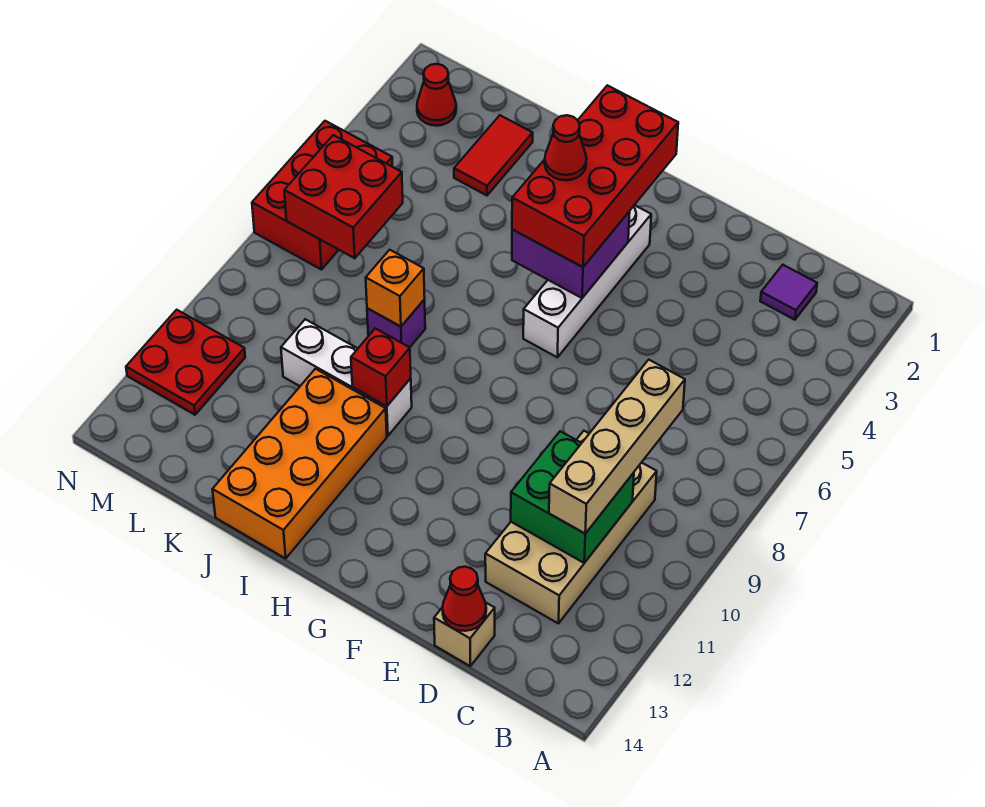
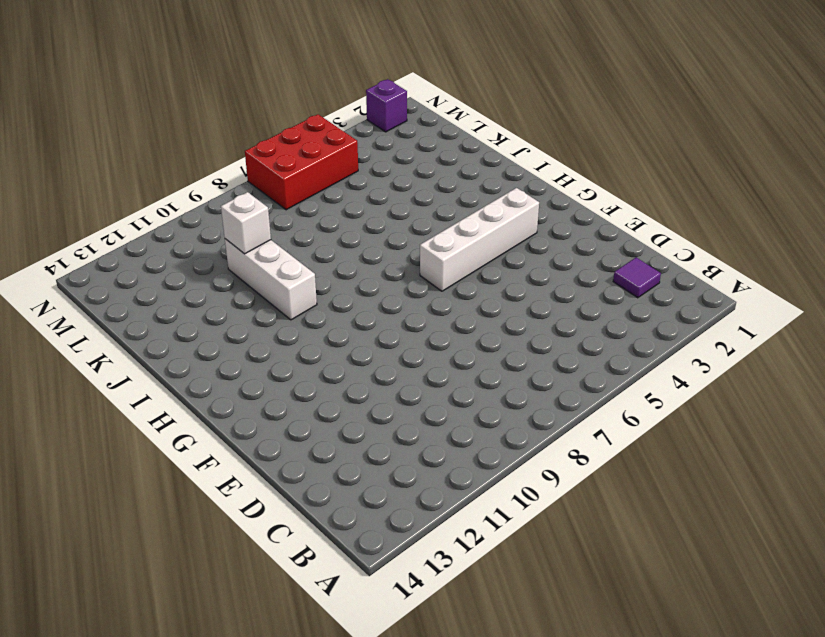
white 1x1 brick [221,192,271,254] -> none
purple 1x1 brick [366,79,407,132] -> purple 1x1 brick moved to [367,300,425,347]
none -> tan 2x4 brick [485,431,657,624]
none -> tan 1x1 brick [434,602,495,666]
none -> orange 2x4 brick [213,369,387,558]

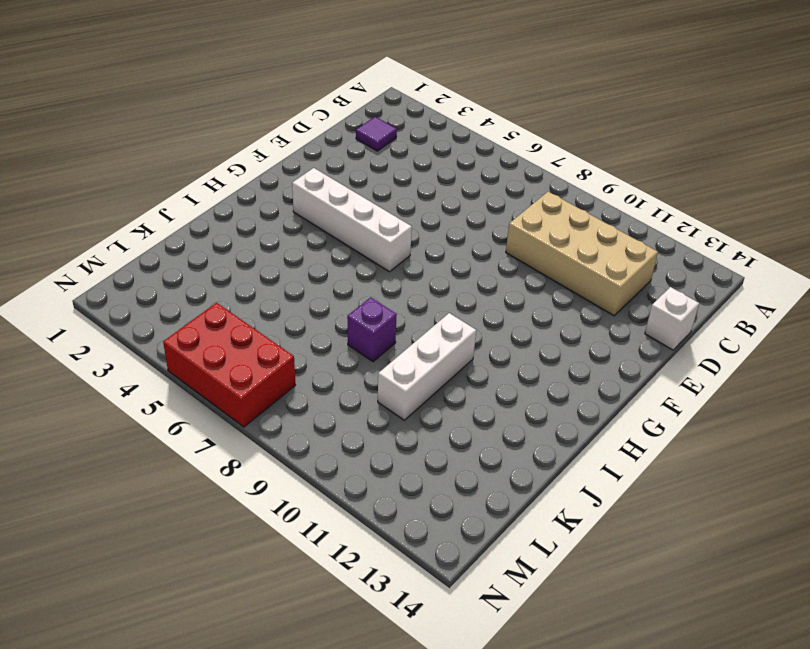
white 1x1 brick [645,287,699,350] -> tan 1x1 brick [434,602,495,666]
none -> orange 2x4 brick [213,369,387,558]
none -> red 1x2 tile [454,115,533,195]
none -> red 1x1 cone [417,64,456,126]

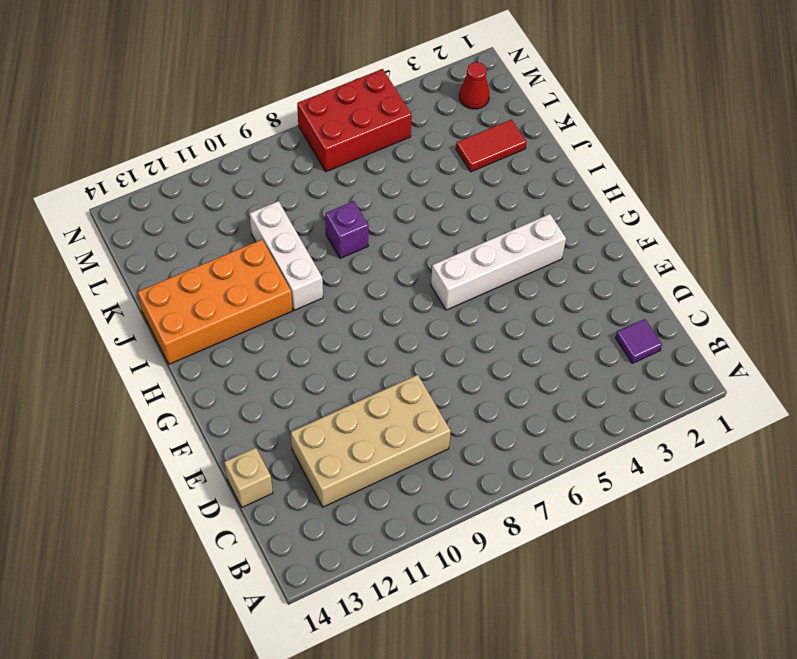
none -> red 2x2 plate [126,310,245,415]
none -> green 2x2 brick [511,431,634,563]
none -> red 1x1 cone [443,567,486,631]

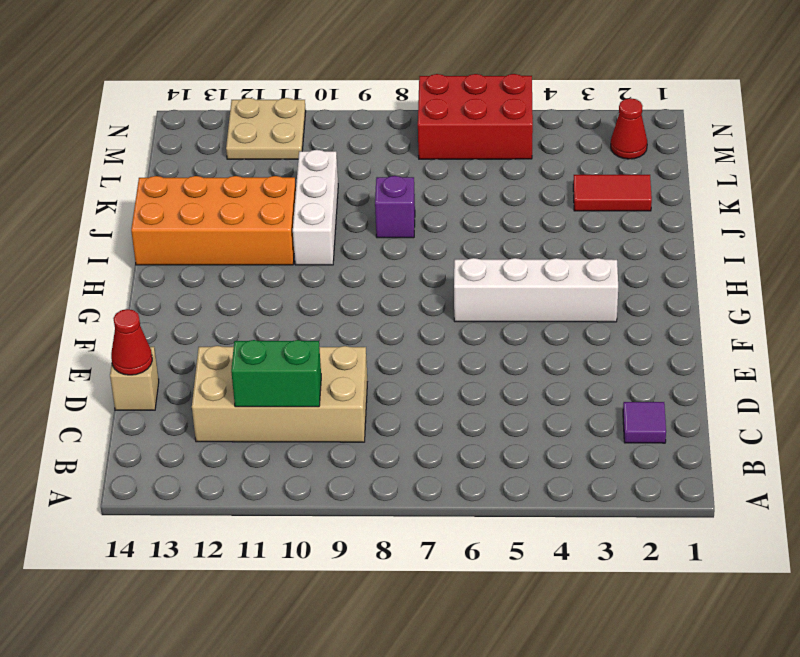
green 1x2 brick [231,340,321,407] -> green 2x2 brick [511,431,634,563]
tan 2x2 plate [226,98,306,159] -> red 2x2 plate [126,310,245,415]
none -> purple 2x2 brick [512,211,630,298]
none -> red 1x1 brick [351,328,411,406]
none -> orange 1x1 brick [366,250,425,327]

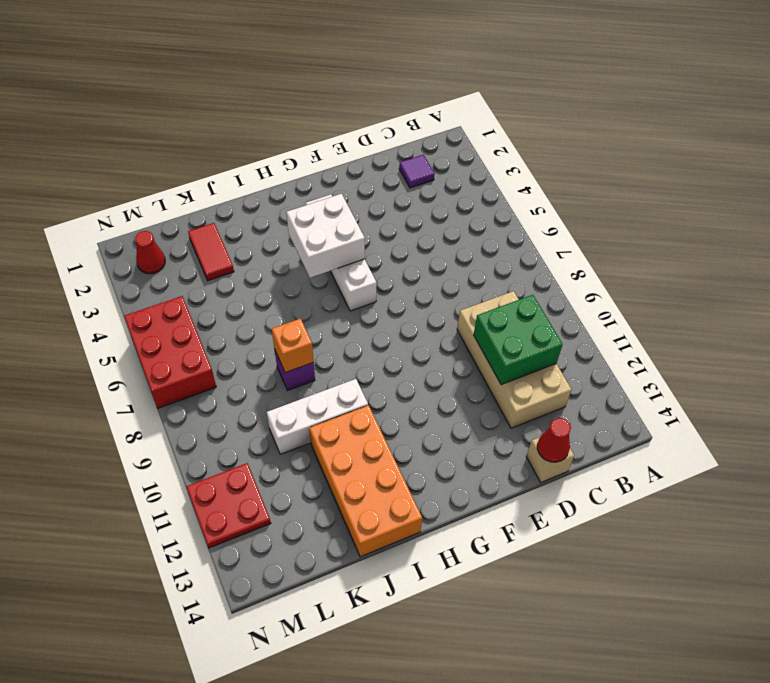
white 2x2 brick [286,194,365,278] -> purple 2x2 brick [512,211,630,298]
none -> red 1x1 brick [351,328,411,406]
none -> red 2x2 brick [284,135,403,258]
none -> tan 1x4 brick [549,360,685,534]

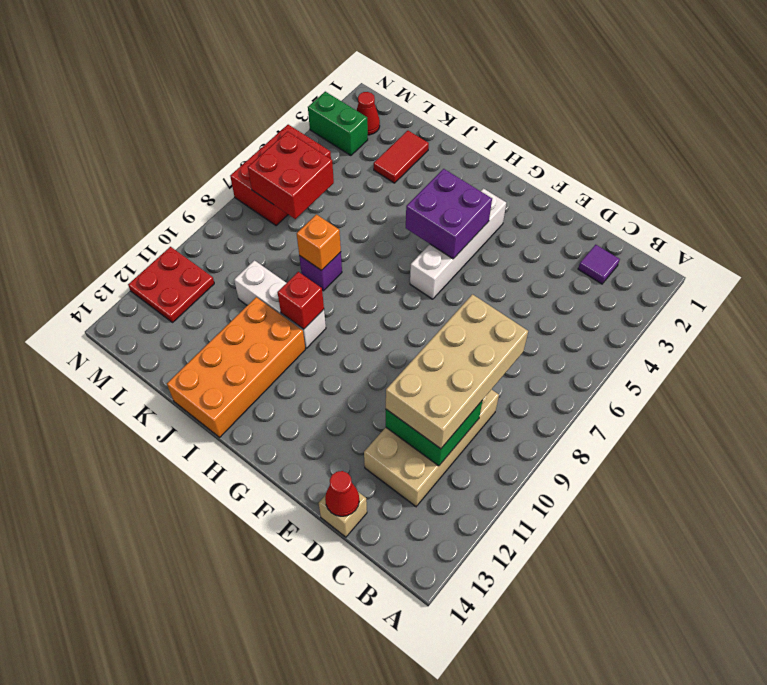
tan 2x4 brick [386,294,528,449] -> tan 1x4 brick [549,360,685,534]
green 1x2 brick [308,92,368,156] -> none
none -> red 2x4 brick [512,85,678,267]
none -> red 1x1 cone [545,115,587,180]

